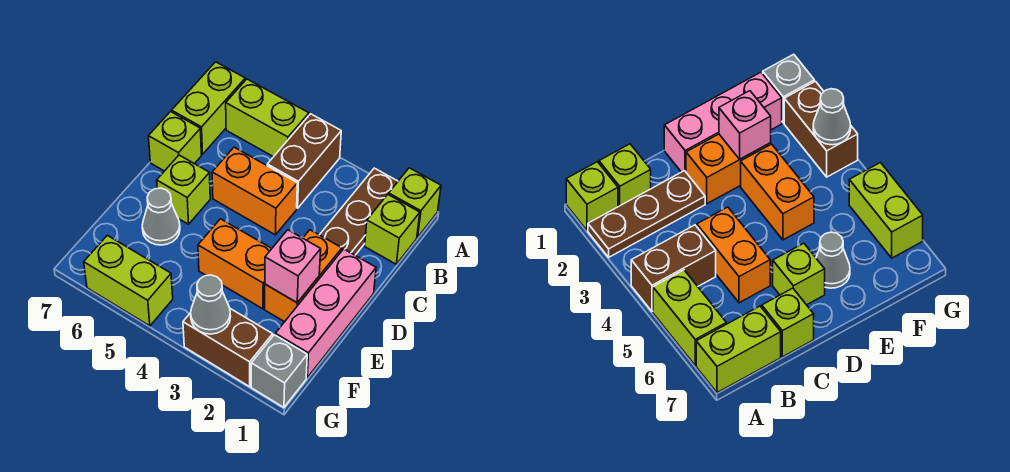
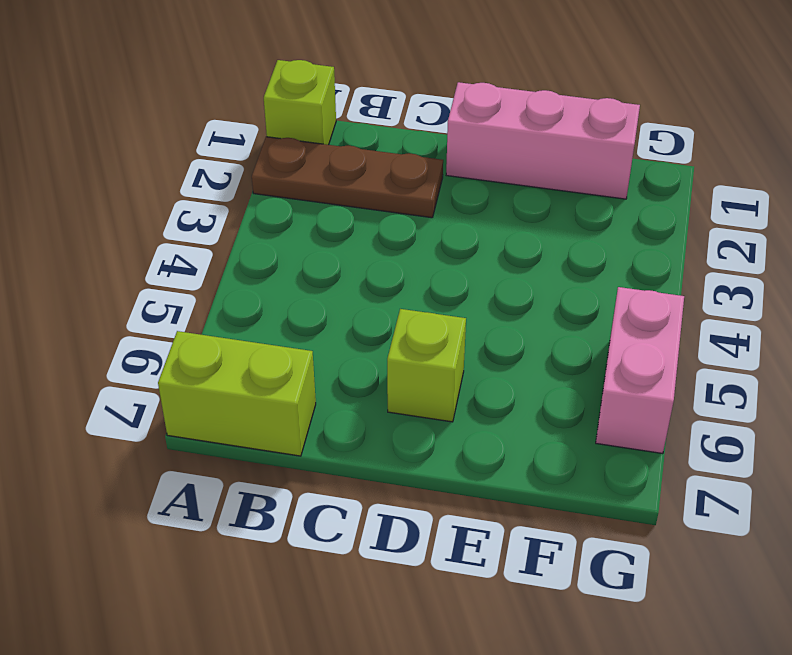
pink 1x2 brick [596,287,684,454] -> lime 1x2 brick [84,235,173,326]
none -> brown 1x2 brick [267,114,341,208]
none -> lime 1x2 brick [226,79,309,157]
none -> lime 1x1 brick [365,195,420,264]

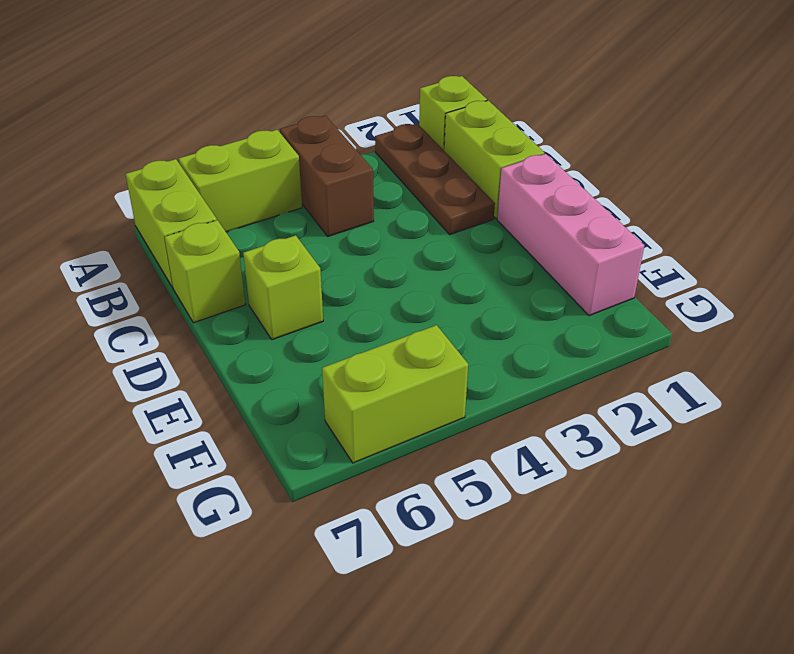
lime 1x2 brick [444,101,544,219] -> lime 1x1 brick [365,195,420,264]
none -> orange 1x2 brick [212,147,297,235]
none -> orange 1x2 brick [265,230,342,322]
none -> orange 1x2 brick [198,219,272,309]

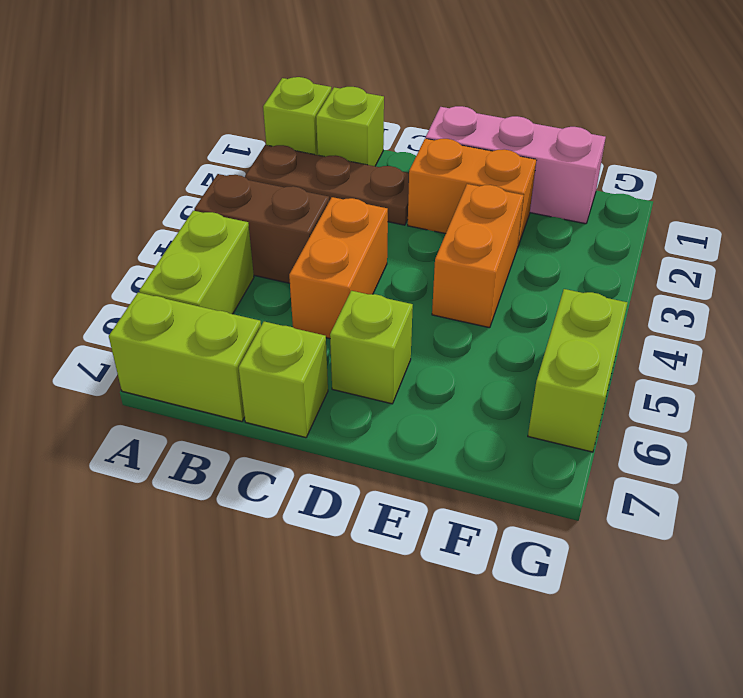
none -> grey 1x1 cone [142,188,180,245]
none -> grey 1x1 brick [251,335,307,407]
none -> brown 1x2 brick [183,309,273,387]

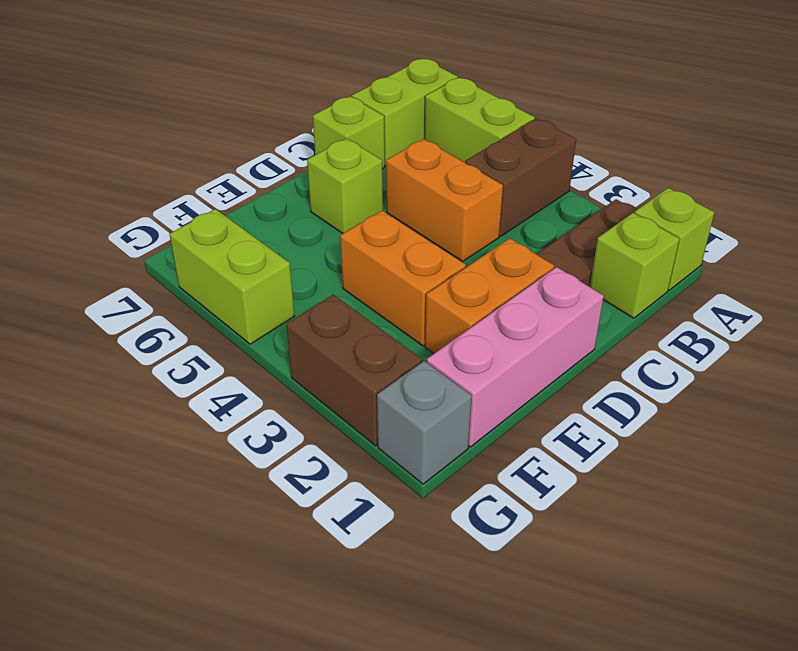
none -> grey 1x1 cone [142,188,180,245]
none -> pink 1x1 brick [265,230,321,303]
none -> grey 1x1 cone [191,275,231,334]

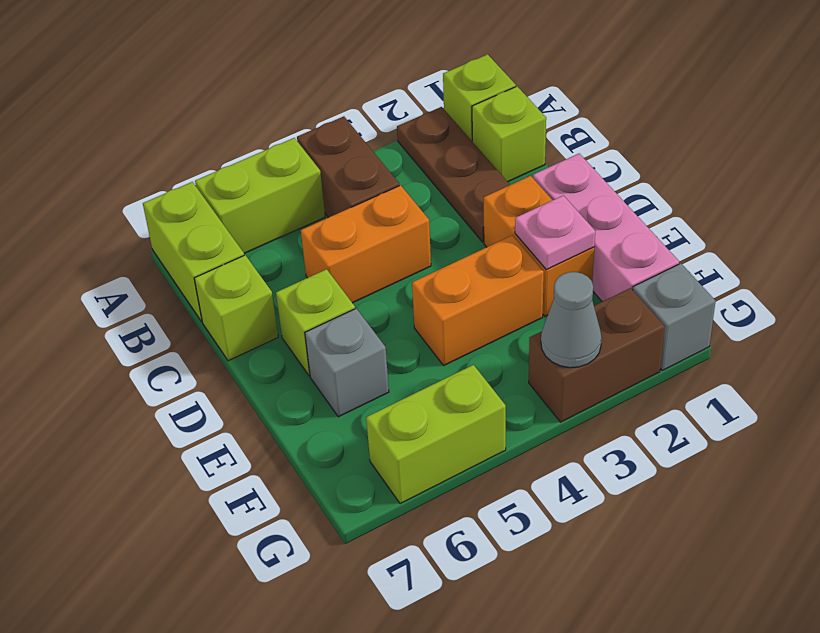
pink 1x1 plate [515,195,595,270] -> pink 1x1 brick [265,230,321,303]
grey 1x1 brick [305,309,389,417] -> grey 1x1 cone [142,188,180,245]

